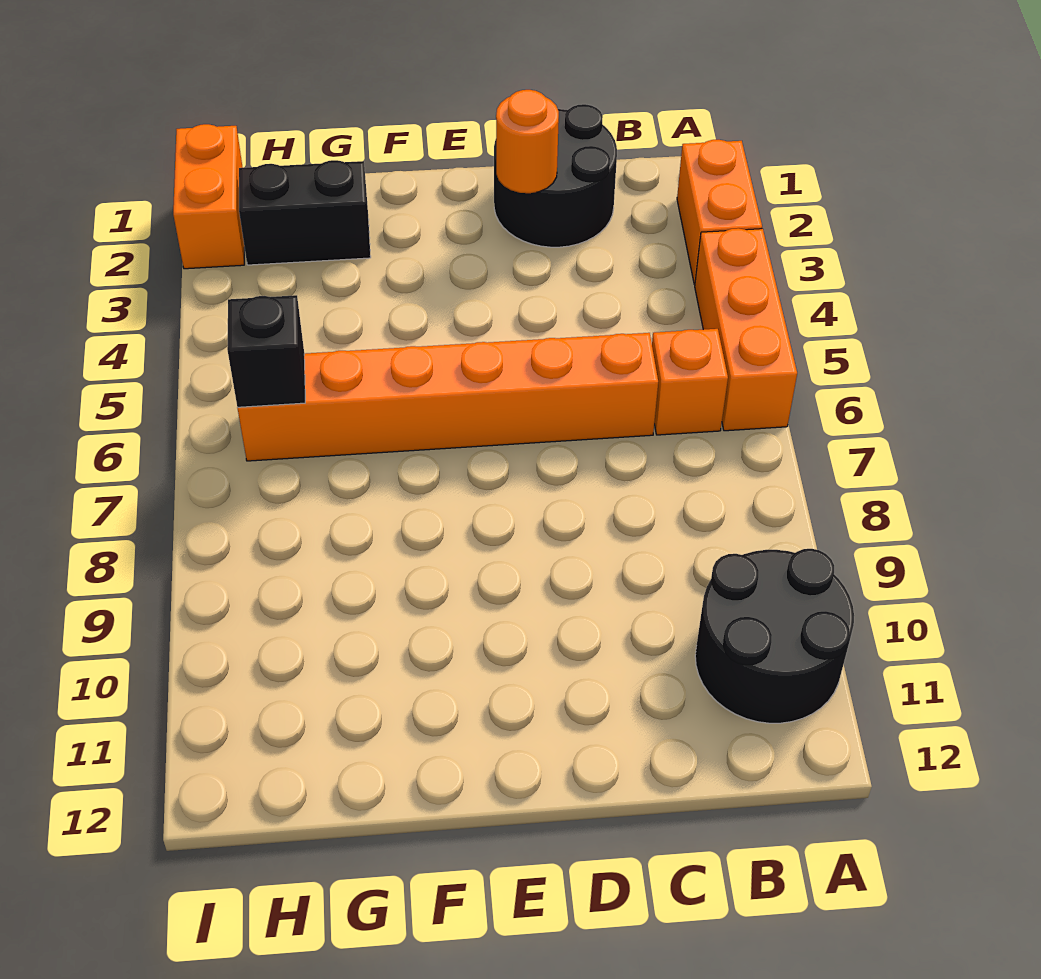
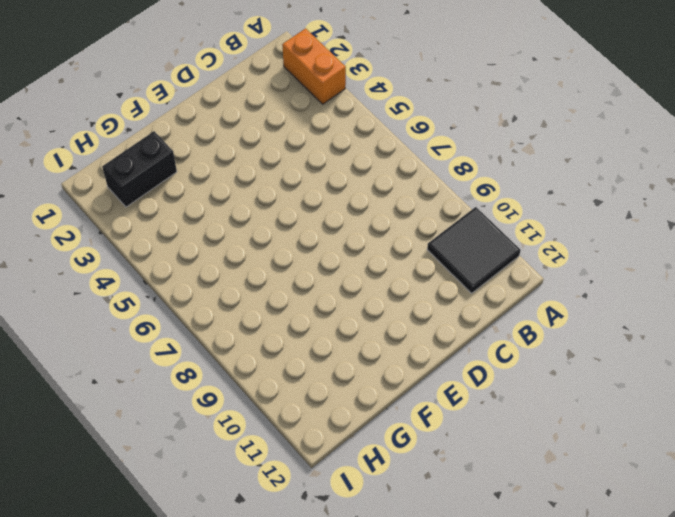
black 2x2 tile [427,207,521,293] -> black 2x2 round brick [695,549,854,723]
none -> orange 1x3 brick [695,228,797,431]
none -> orange 1x1 brick [652,329,728,435]

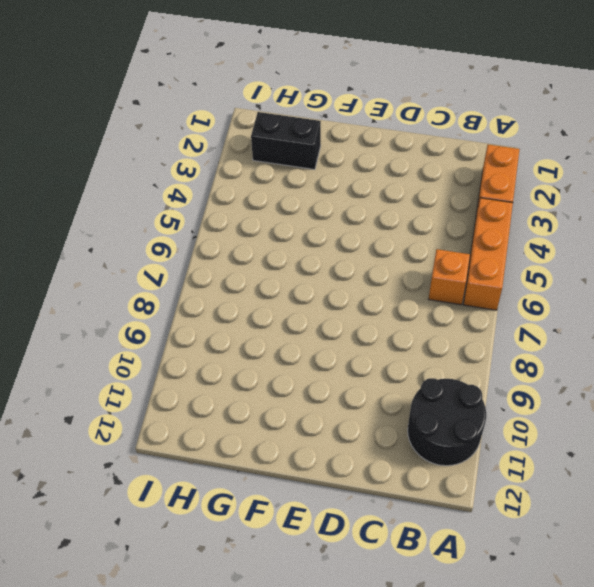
none -> black 2x2 round brick [494,104,617,247]
none -> orange 1x6 brick [237,333,658,461]

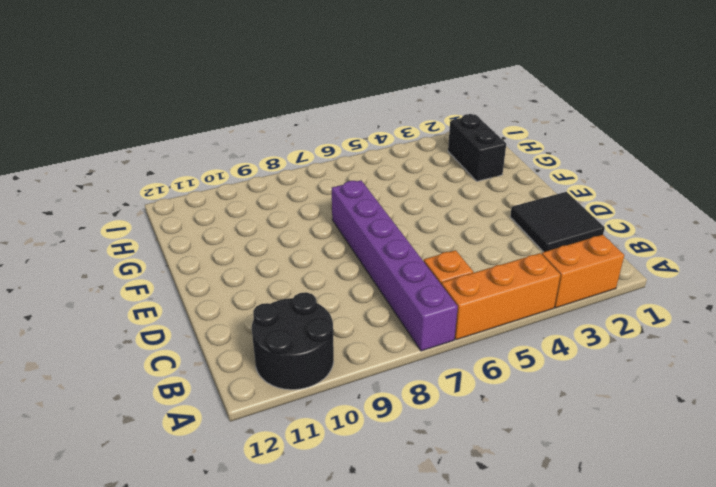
purple 1x6 brick [332,180,458,351] -> none
black 2x2 tile [510,192,605,252] -> black 2x2 round brick [494,104,617,247]
none -> orange 1x6 brick [237,333,658,461]
none -> orange 1x2 brick [173,124,244,269]

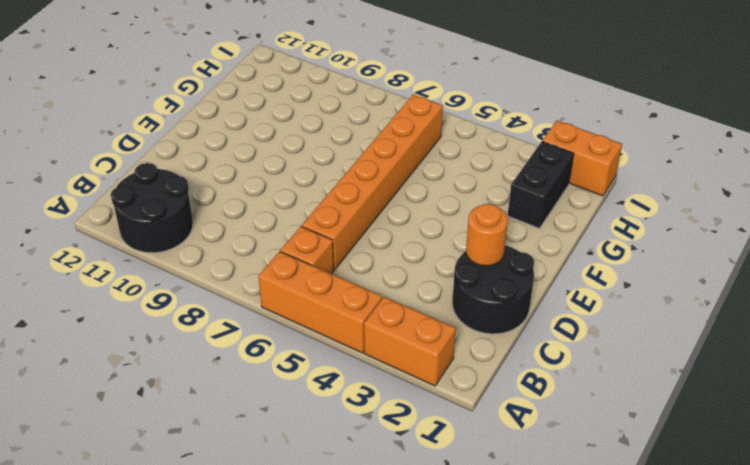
none -> black 1x1 brick [227,295,305,407]

